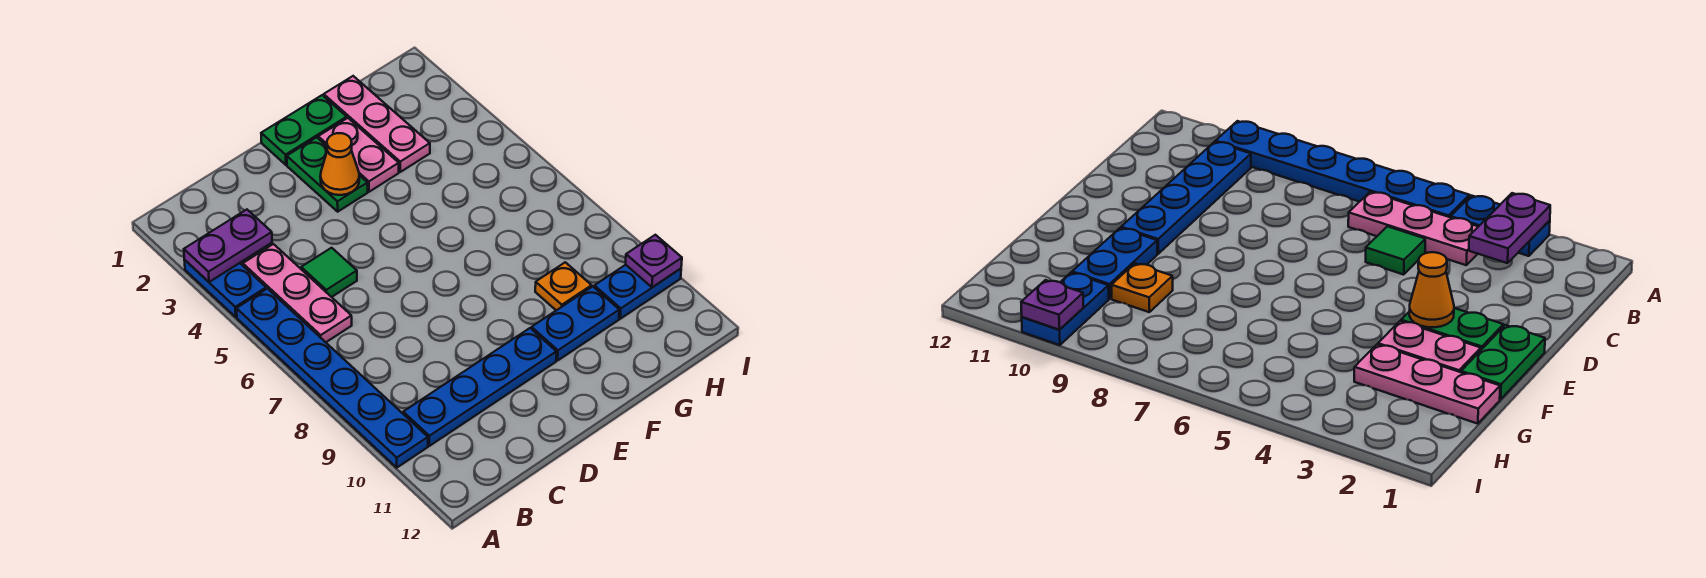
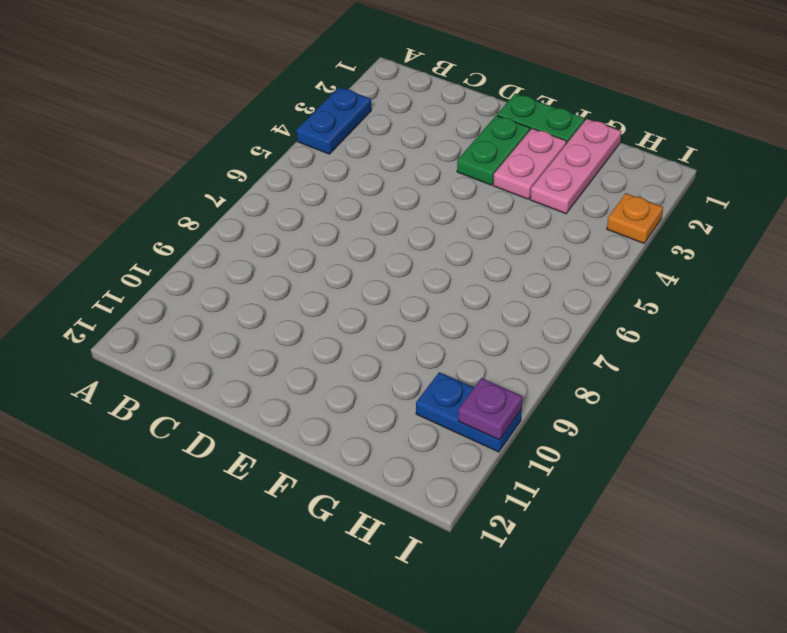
orange 1x1 plate [607,193,663,243] -> orange 1x1 plate moved to [535,262,592,310]
none -> blue 1x6 plate [237,289,428,468]
none -> pink 1x3 plate [243,244,352,342]
none -> blue 1x4 plate [403,328,556,446]

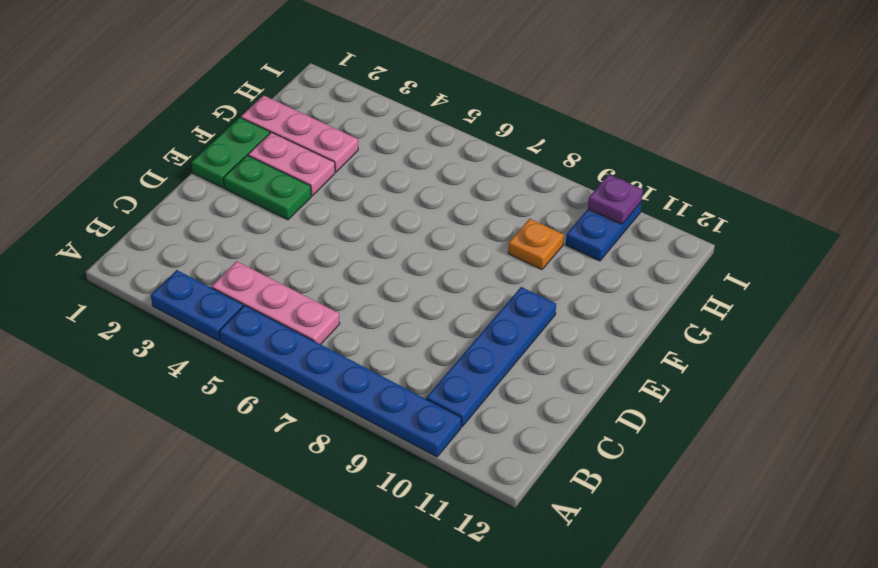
none -> green 1x1 tile [301,248,357,297]
none -> blue 1x2 plate [532,287,619,360]
none -> purple 1x2 plate [184,210,272,282]

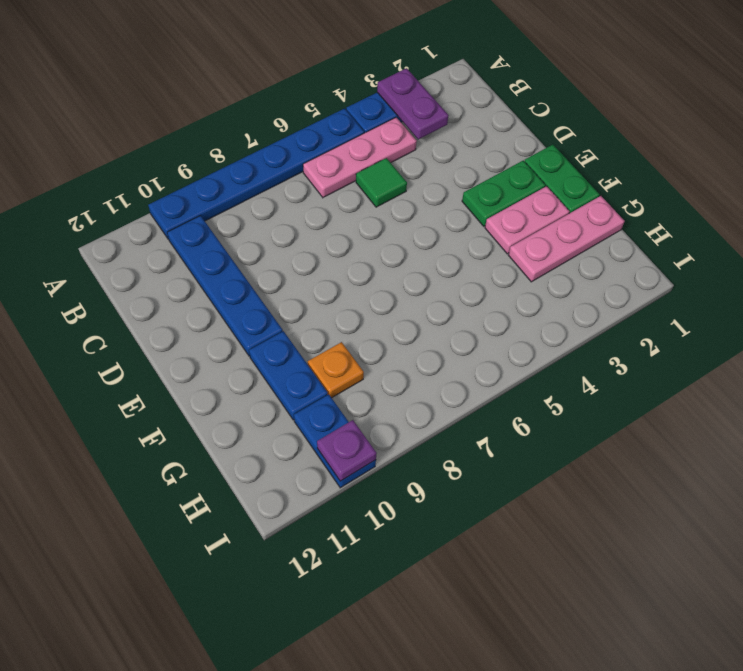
none -> orange 1x1 cone [320,133,359,195]

